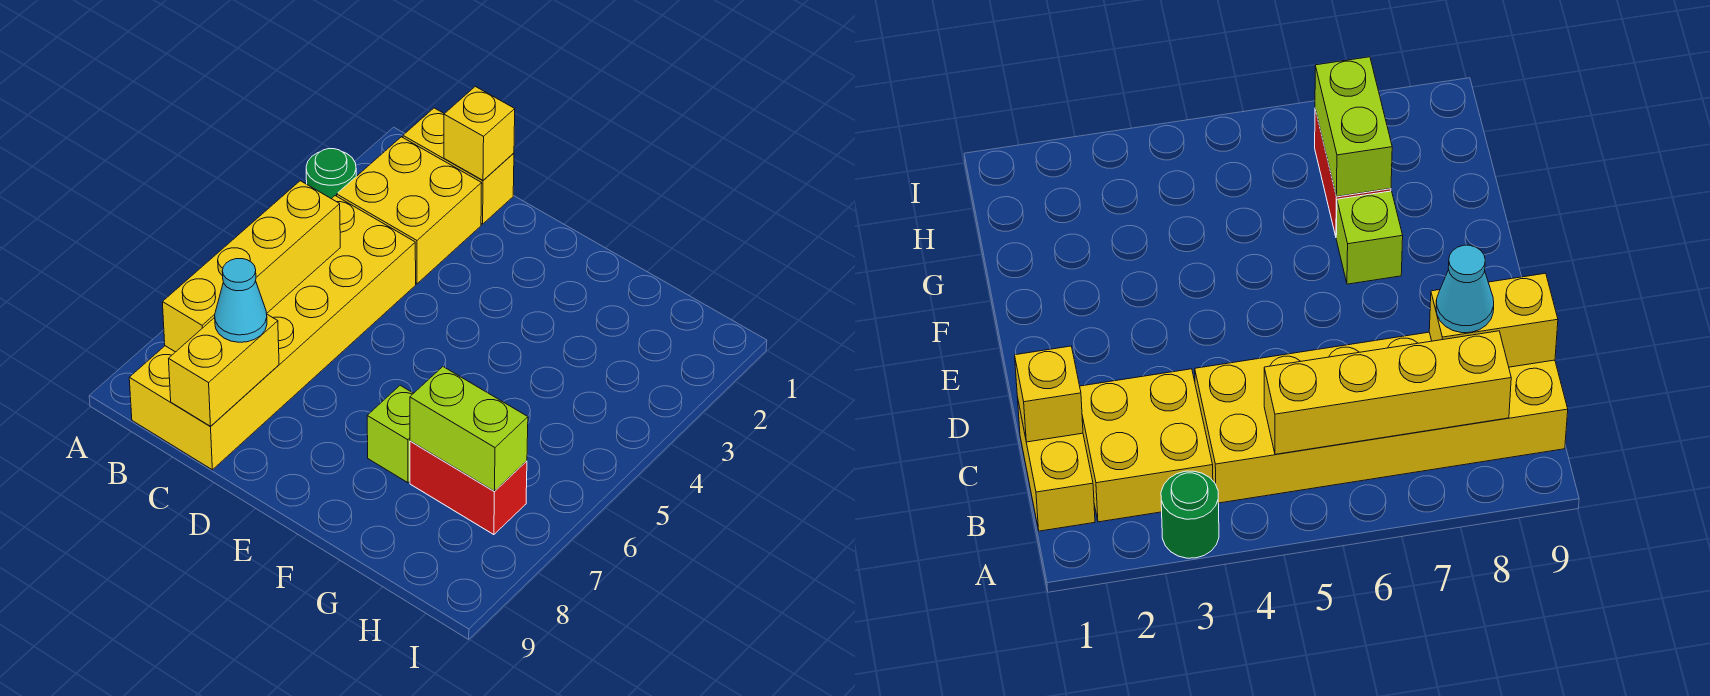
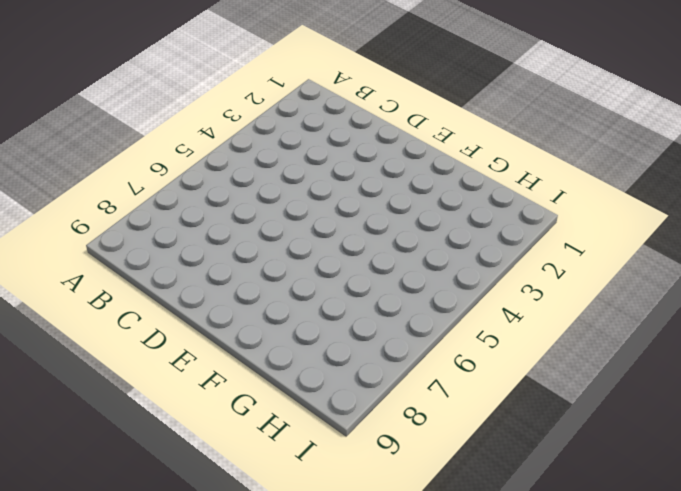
none -> green 1x1 round brick [306,149,356,199]
none -> yellow 1x2 brick [403,108,514,224]

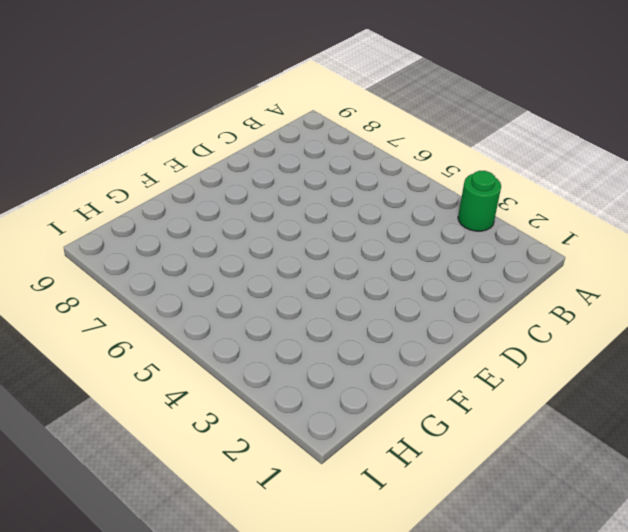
none -> yellow 1x2 brick [403,108,514,224]
none -> yellow 2x2 brick [337,137,482,284]

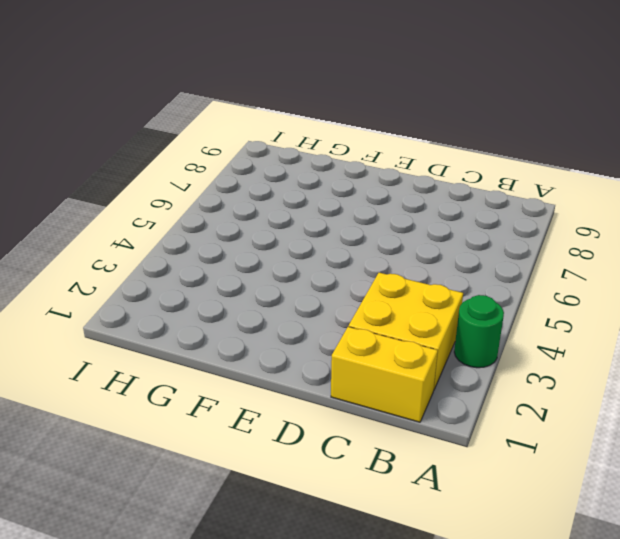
none -> yellow 2x6 brick [129,196,416,470]
none -> lime 1x1 brick [367,385,413,483]

